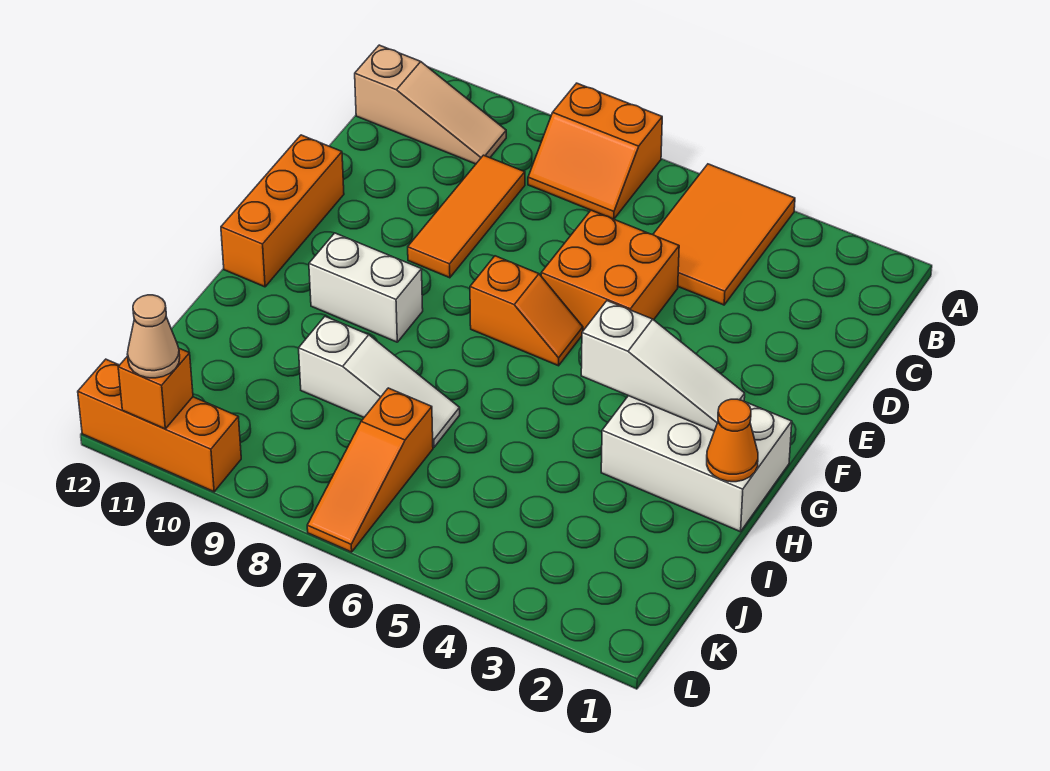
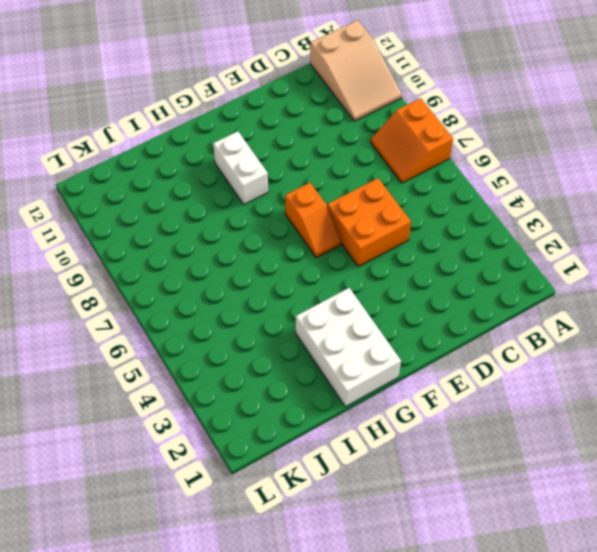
tan 2x3 slope [310,20,402,121] -> tan 1x3 slope [355,45,506,164]
none -> orange 2x3 tile [653,164,795,305]
none -> orange 1x3 tile [408,155,525,278]
none -> orange 1x3 brick [221,135,344,287]

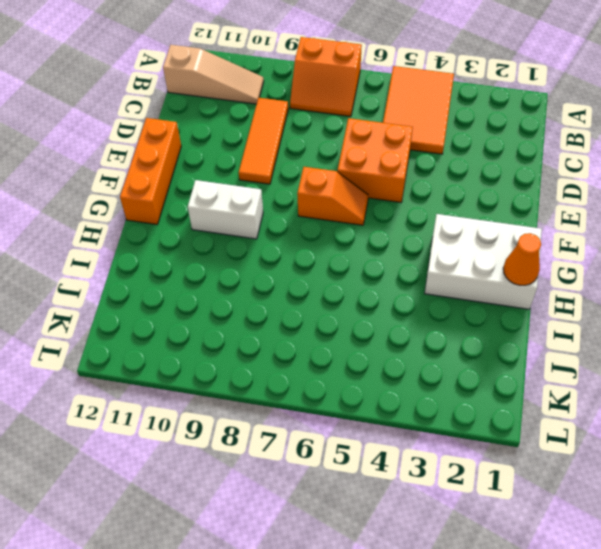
none -> white 1x3 slope [299,317,460,447]
none -> orange 1x3 slope [307,388,433,552]
none -> orange 1x3 brick [78,359,241,492]

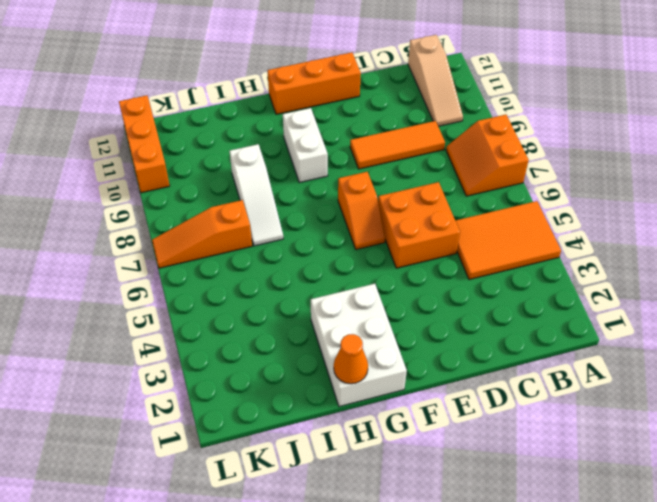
none -> white 1x3 slope [581,301,745,431]
none -> orange 1x1 brick [118,348,193,429]
none -> tan 1x1 cone [128,295,180,378]

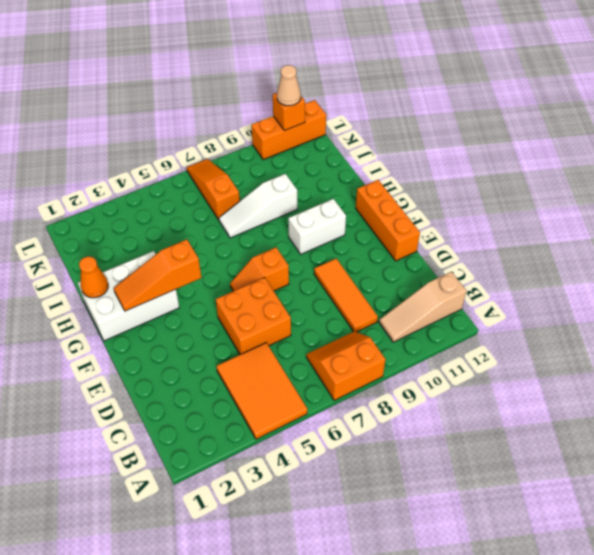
orange 1x3 slope [114,239,201,311] -> white 1x3 slope [581,301,745,431]

